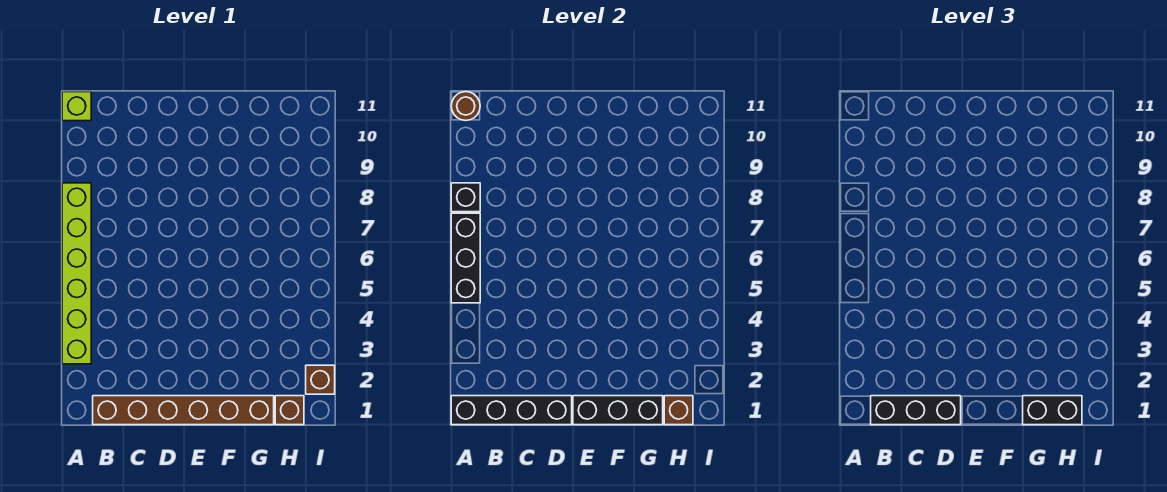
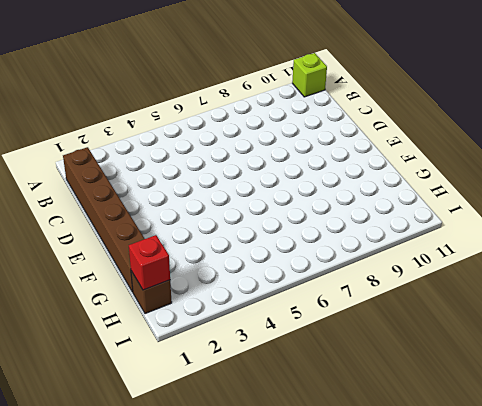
red 1x1 brick [129,235,170,290] -> brown 1x1 brick [664,396,693,425]
none -> lime 1x6 brick [62,183,91,364]
none -> brown 1x1 brick [306,365,335,394]
none -> black 1x4 brick [451,396,572,425]

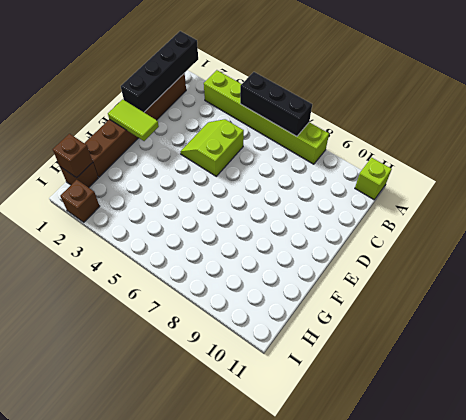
lime 2x2 slope [180,119,244,176] -> none
lime 1x2 tile [108,99,159,141] -> black 1x3 brick [573,396,663,425]
none -> black 1x1 brick [451,183,480,212]
none -> brown 1x1 round brick [451,92,480,121]
none -> black 1x3 brick [871,396,961,425]

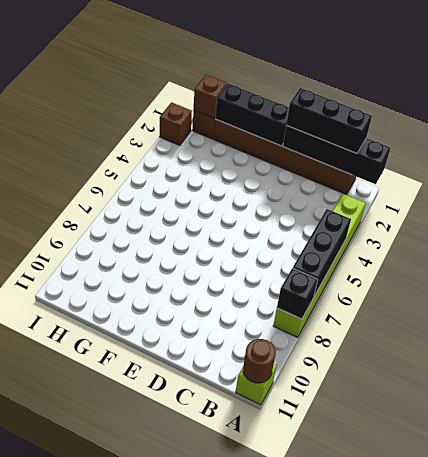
none -> black 1x2 brick [1023,396,1082,425]

